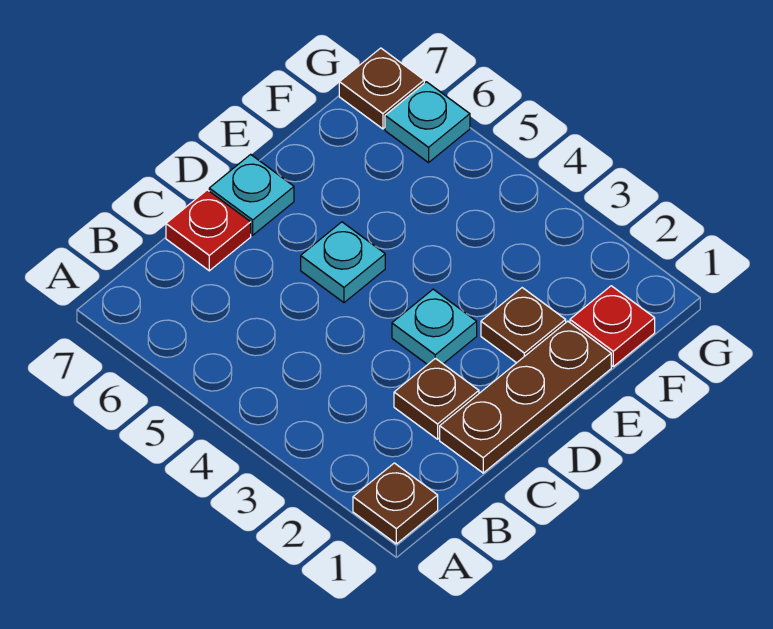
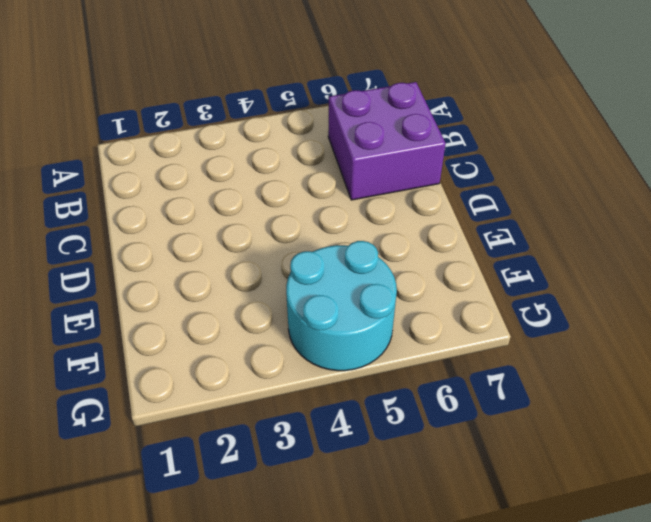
purple 2x2 brick [328,82,446,200] -> red 1x1 plate [166,190,251,271]
cyan 2x2 round brick [286,241,397,371] -> none
none -> brown 1x1 plate [353,463,438,544]
none -> brown 1x3 plate [440,321,611,473]

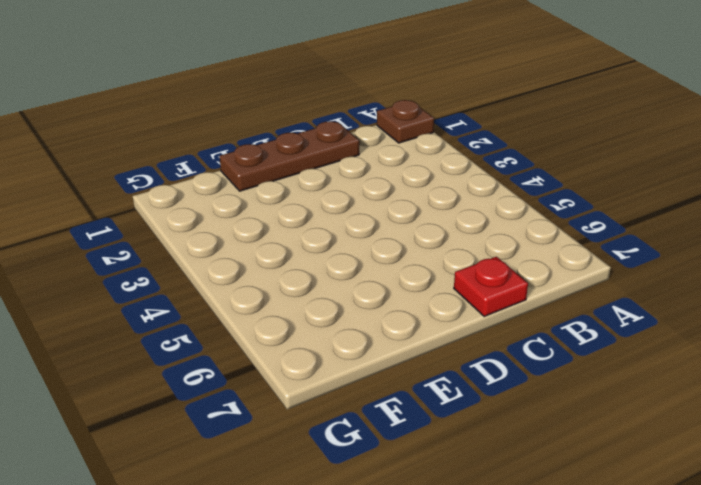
none -> brown 1x1 plate [394,358,479,439]
none -> cyan 1x1 plate [392,289,477,365]

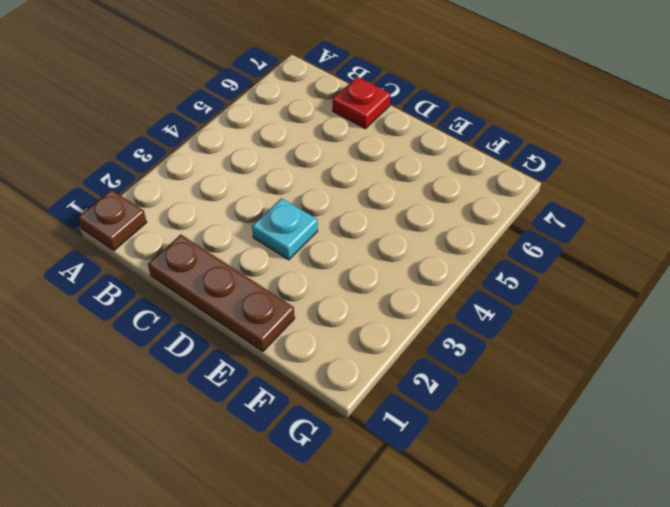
none -> brown 1x1 plate [394,358,479,439]
none -> cyan 1x1 plate [301,222,385,303]

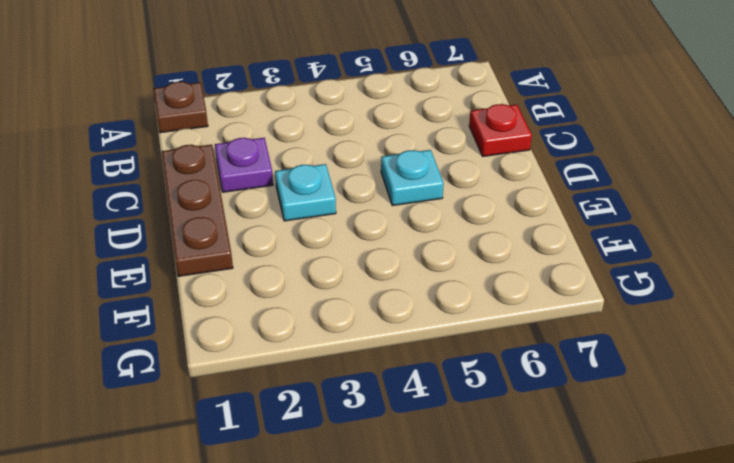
purple 1x1 plate [215,138,273,192] -> brown 1x1 plate [394,358,479,439]
none -> cyan 1x1 plate [209,154,294,235]
none -> brown 1x1 plate [481,288,566,363]

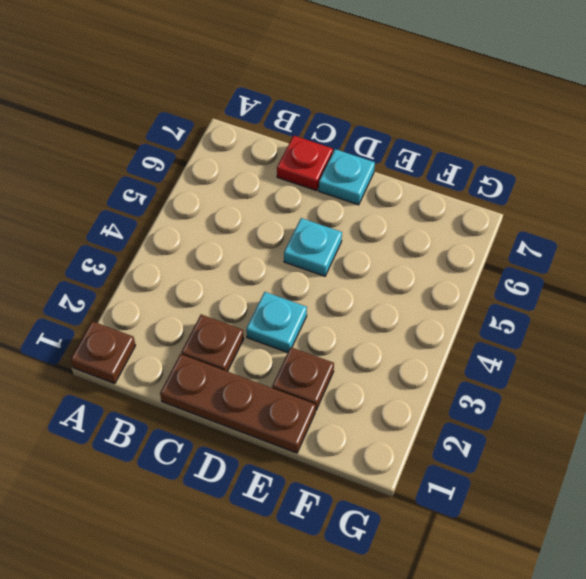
none -> red 1x1 plate [570,286,655,366]
none -> cyan 1x1 plate [385,82,470,163]

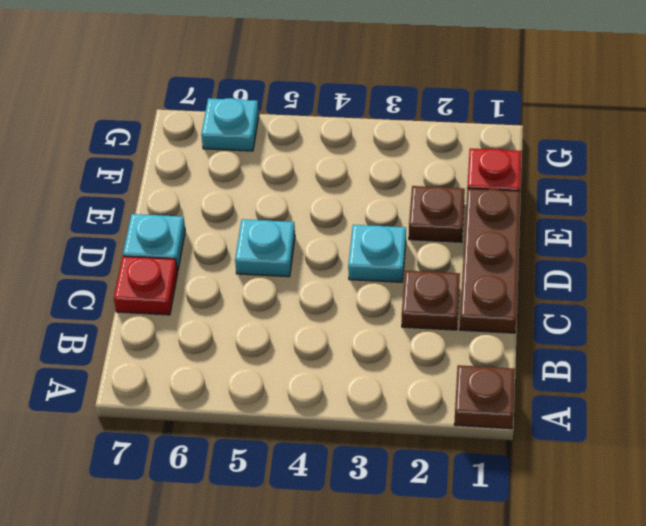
none -> brown 1x1 plate [339,48,424,129]

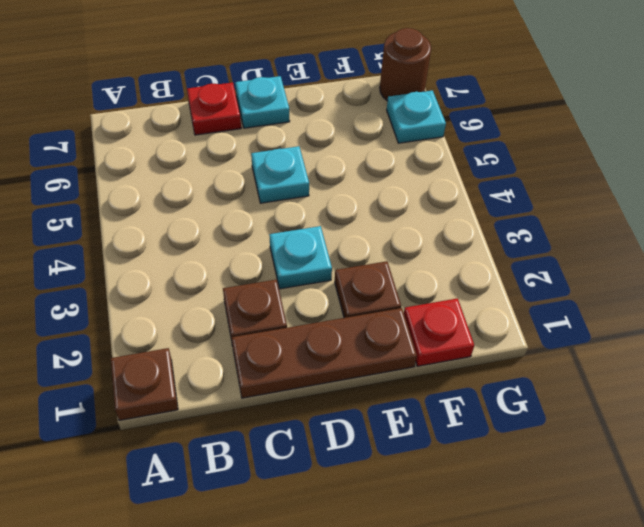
brown 1x1 round brick [380,28,431,101] -> brown 1x1 plate [339,48,424,129]

